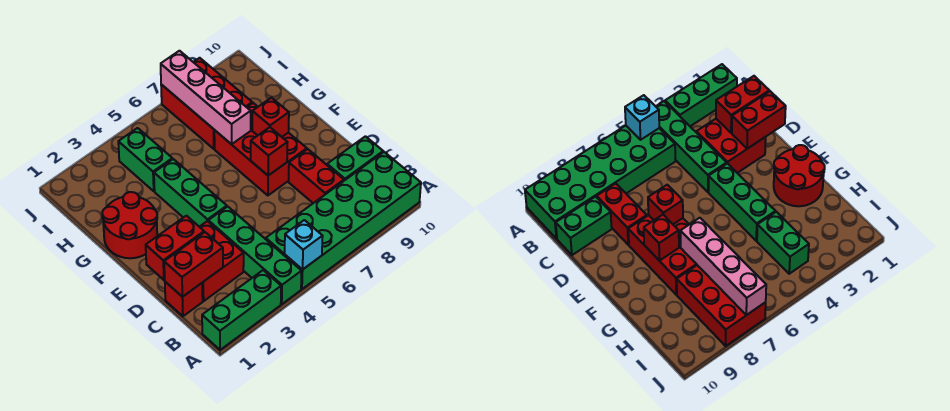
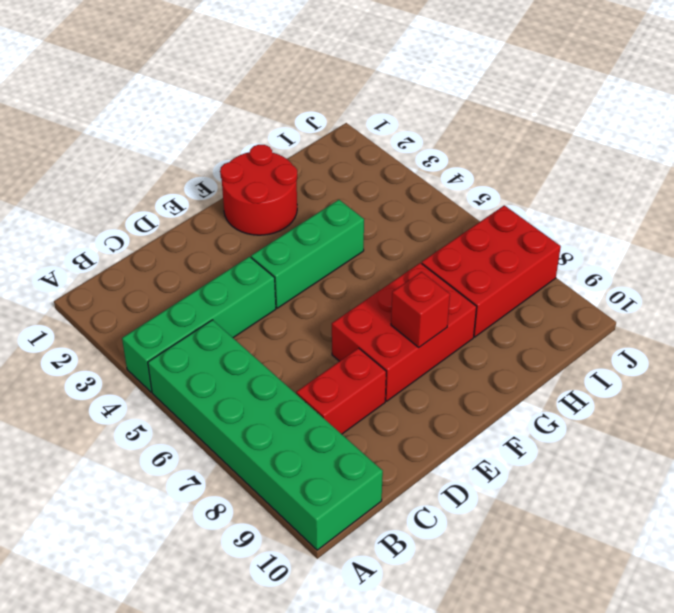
none -> green 1x3 brick [202,270,281,350]
none -> red 1x1 brick [165,282,203,316]
none -> red 2x2 brick [200,221,244,301]

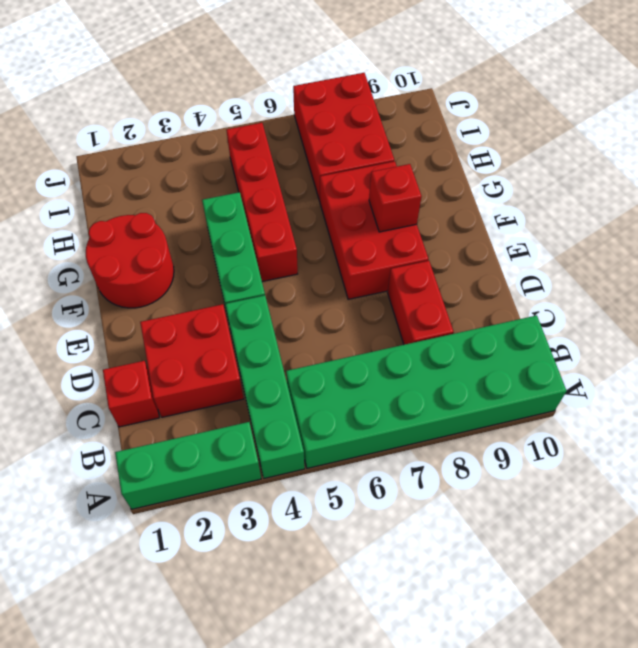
red 1x4 brick [226,123,298,282] -> none
none -> green 1x2 brick [327,136,383,181]
none -> green 1x2 brick [118,128,172,191]
none -> cyan 1x1 brick [285,220,323,270]

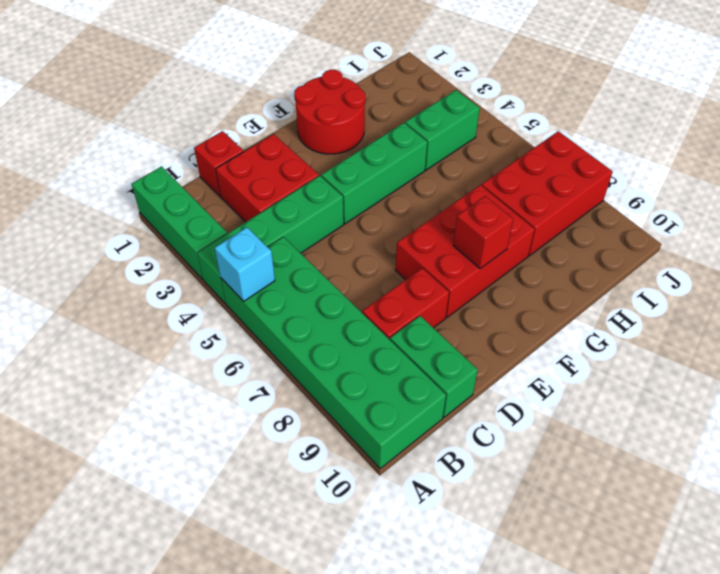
none -> red 1x2 brick [164,232,223,297]
none -> red 1x2 brick [146,216,204,280]
none -> red 1x1 brick [251,127,288,176]

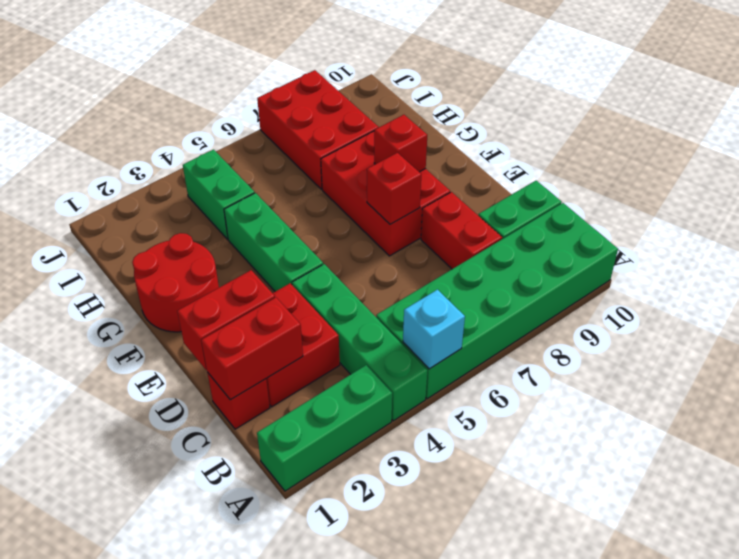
none -> pink 1x4 brick [161,51,251,144]

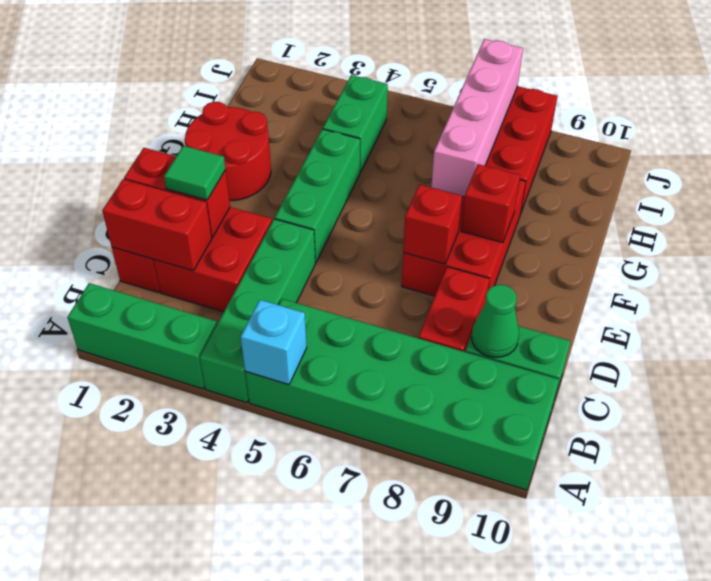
green 1x1 cone [471,285,519,357] -> none
green 1x1 tile [164,146,226,200] -> none

